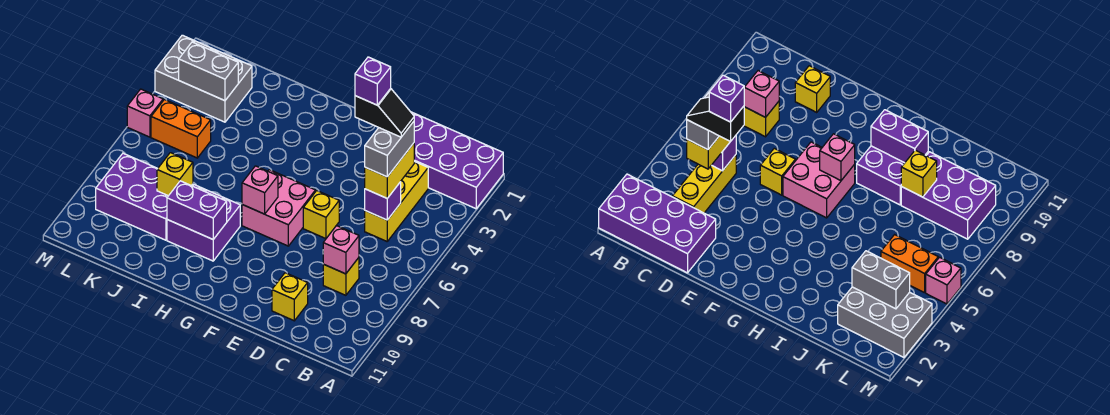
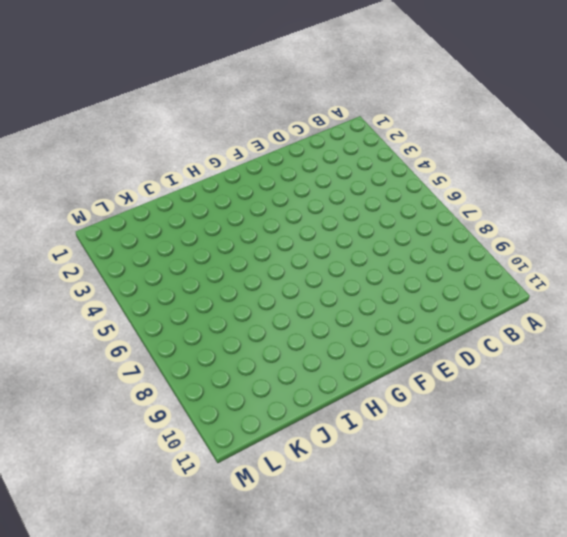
none -> purple 2x4 brick [411,112,503,209]
none -> yellow 1x3 brick [365,161,428,241]
none -> yellow 1x1 brick [323,258,359,295]

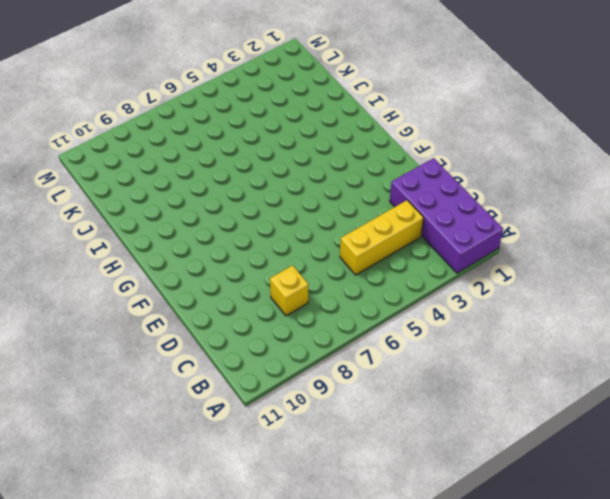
none -> yellow 1x1 brick [272,273,308,321]
none -> yellow 1x1 brick [303,191,339,239]
none -> pink 2x2 brick [242,170,315,246]

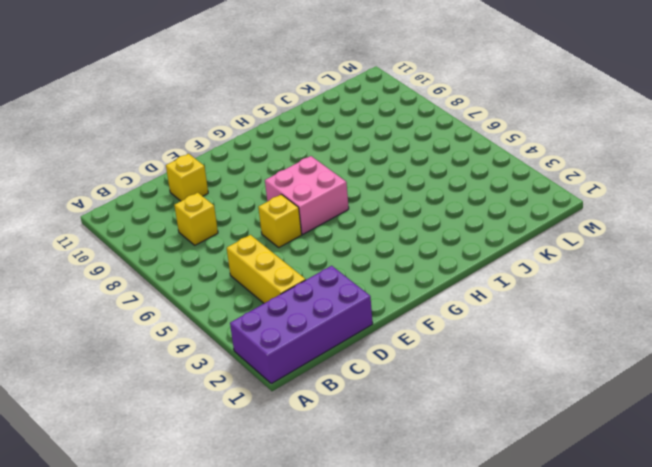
none -> purple 2x2 brick [167,185,240,261]
none -> purple 2x3 brick [96,153,193,240]
none -> grey 2x3 brick [155,35,252,122]

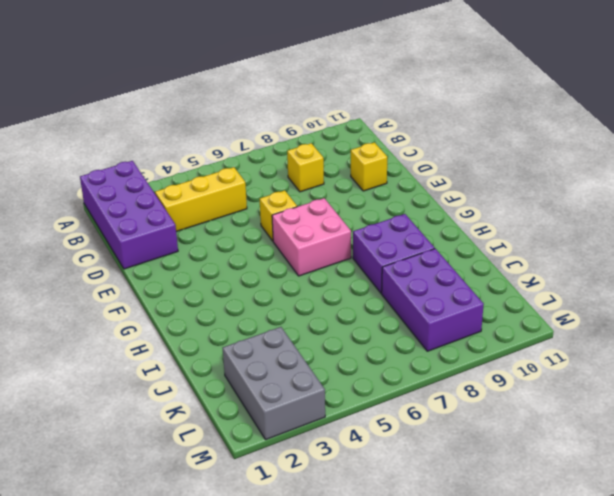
none -> orange 1x2 brick [151,100,211,158]
none -> pink 1x1 brick [127,89,163,137]
none -> purple 1x1 brick [365,182,401,220]

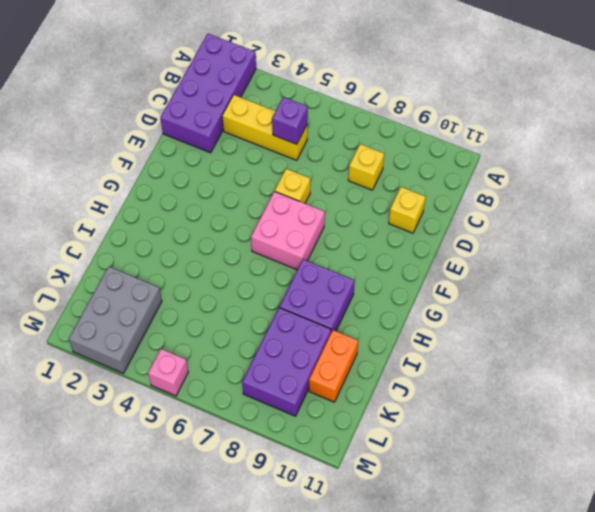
orange 1x2 brick [309,330,358,402] -> orange 1x2 brick moved to [151,100,211,158]
none -> pink 1x1 brick [323,226,359,274]
none -> pink 1x1 brick [242,166,278,214]
none -> purple 1x2 brick [167,181,227,239]

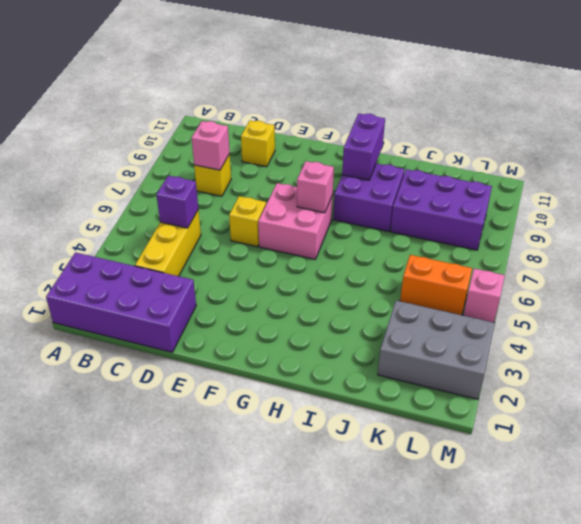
purple 1x2 brick [342,113,385,180] -> purple 1x2 brick turned to [167,181,227,239]
none -> yellow 1x1 brick [157,153,193,196]
none -> grey 1x2 brick [179,42,238,101]
none -> yellow 1x2 brick [365,143,414,198]

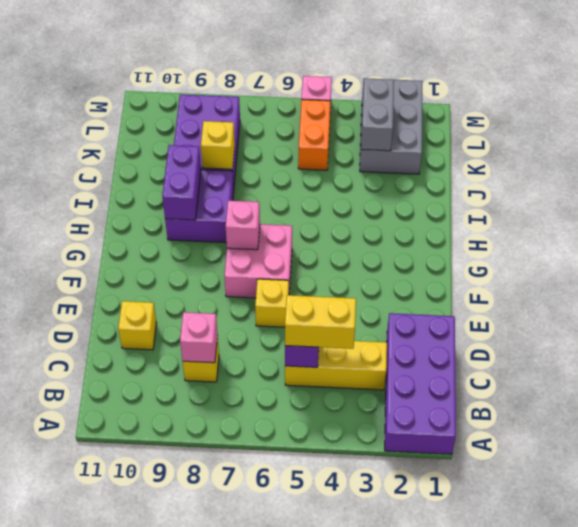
none -> grey 1x2 brick [365,122,414,177]
none -> black 1x2 slope [355,89,414,137]
none -> purple 1x1 brick [355,57,391,105]

